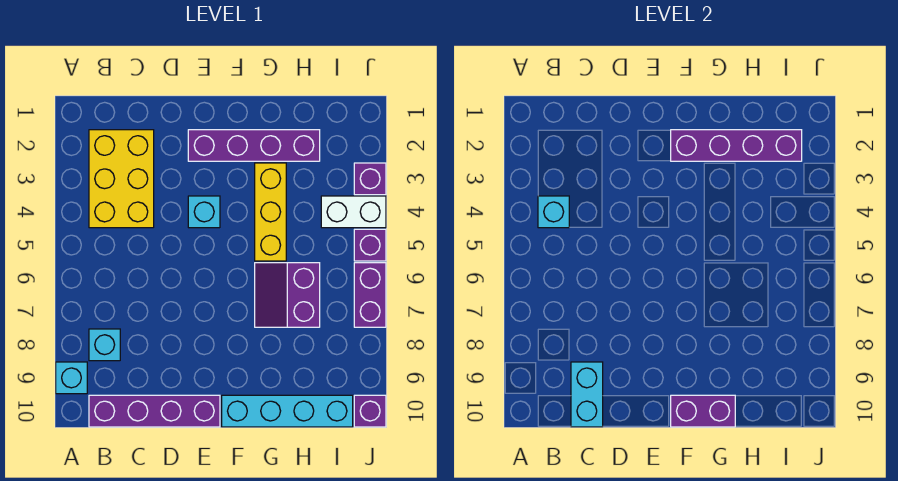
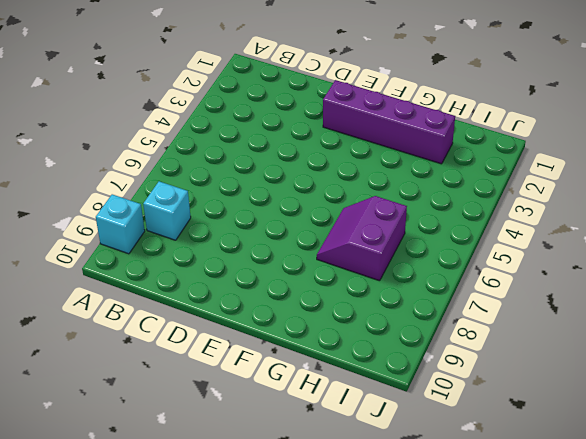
none -> yellow 2x3 brick [89,130,154,228]
none -> purple 1x4 brick [89,395,220,427]
none -> cyan 1x1 brick [188,196,220,228]

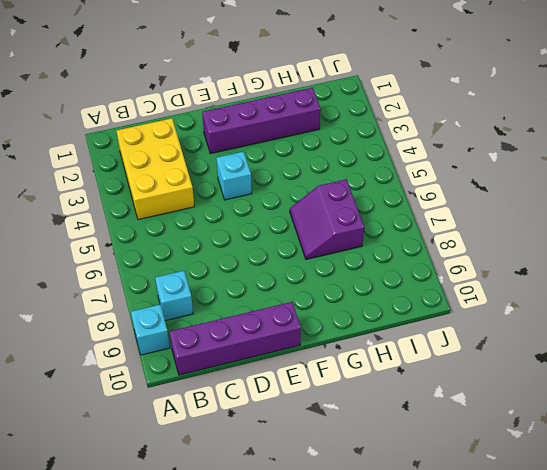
none -> cyan 1x4 brick [222,395,353,427]
none -> yellow 1x3 brick [255,163,286,261]
none -> white 1x2 brick [321,196,386,228]

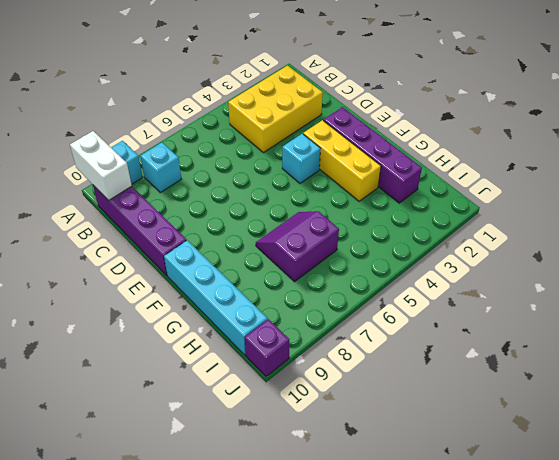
white 1x2 brick [70,131,132,200] -> white 1x2 brick moved to [321,196,386,228]
yellow 1x3 brick [303,120,381,201] -> yellow 1x3 brick turned to [255,163,286,261]
none -> purple 1x1 brick [354,163,386,195]
none -> purple 1x1 brick [354,229,386,261]
none -> purple 1x2 brick [354,263,386,327]

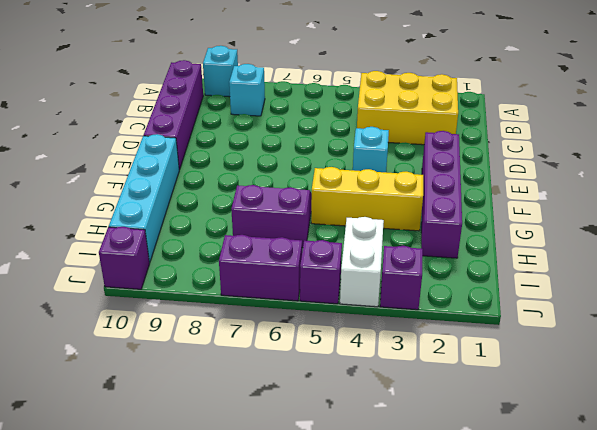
none -> cyan 1x1 brick [538,196,569,228]
none -> cyan 1x2 brick [571,362,603,427]
none -> purple 1x4 brick [671,130,802,161]

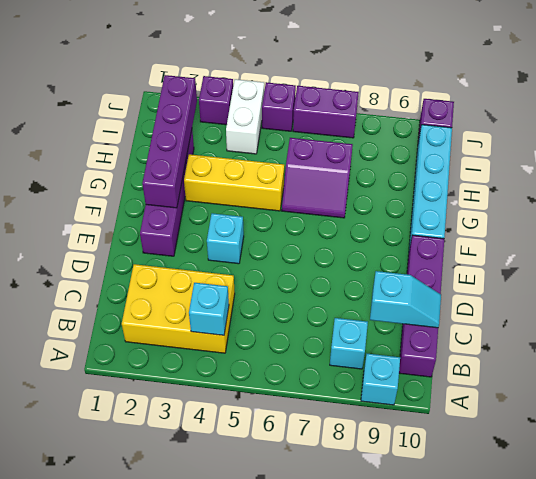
cyan 1x2 slope [370,271,441,328] -> cyan 1x2 brick [571,362,603,427]
none -> purple 1x2 brick [671,395,735,427]

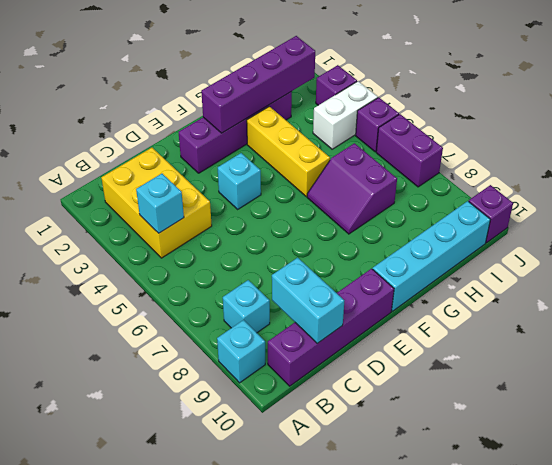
none -> purple 1x2 brick [671,395,735,427]

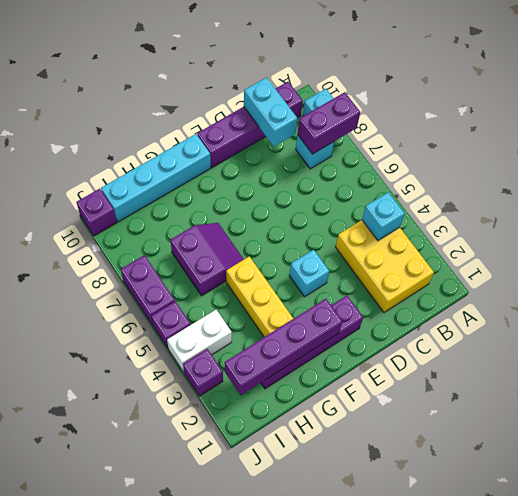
purple 1x2 brick [297,92,360,154] -> purple 1x2 brick moved to [671,395,735,427]

